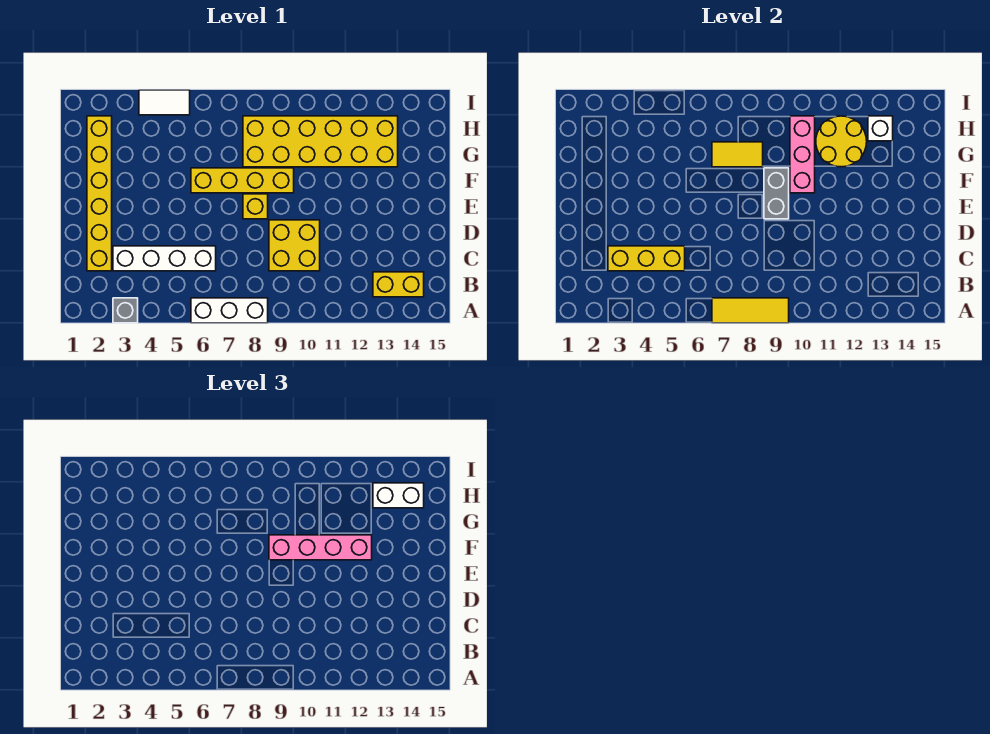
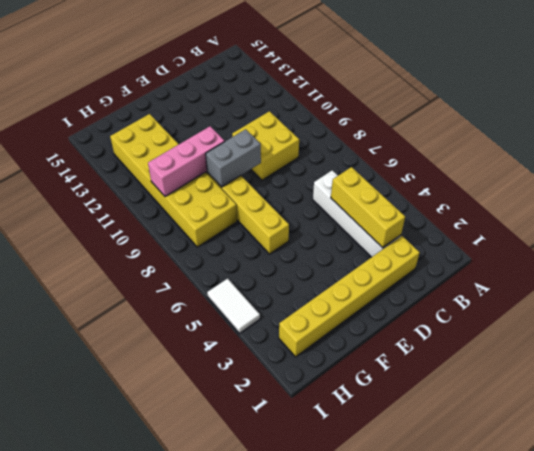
none -> grey 1x1 brick [113,298,138,323]
none -> white 1x3 brick [191,298,268,323]
none -> yellow 1x2 brick [373,272,424,297]

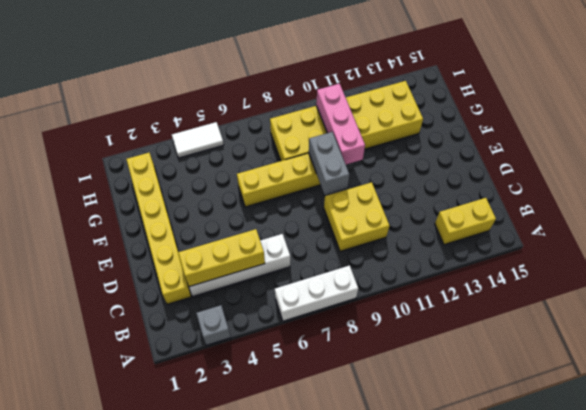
none -> yellow 1x1 brick [243,194,268,219]
none -> yellow 1x3 tile [712,298,789,323]
none -> yellow 1x2 tile [712,142,763,167]

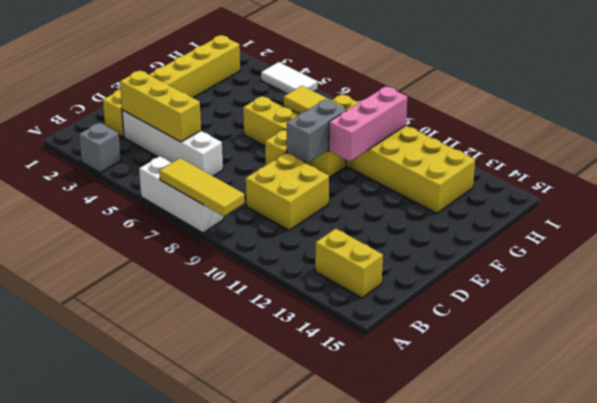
none -> yellow 2x2 round brick [816,116,867,167]
none -> white 1x1 brick [868,116,893,141]
none -> pink 1x4 brick [269,535,372,560]

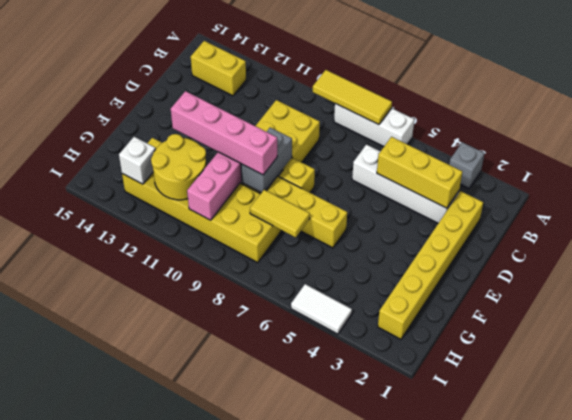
none -> white 1x2 brick [373,483,424,508]

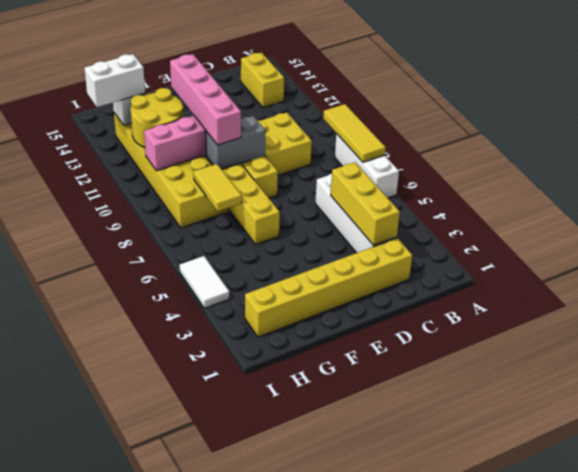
white 1x2 brick [84,54,145,107] -> white 1x2 brick turned to [373,483,424,508]
none -> grey 1x1 brick [113,298,138,323]

